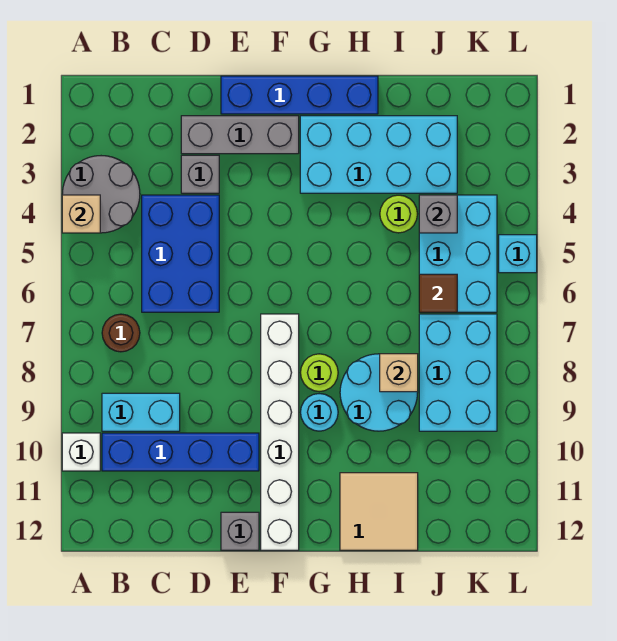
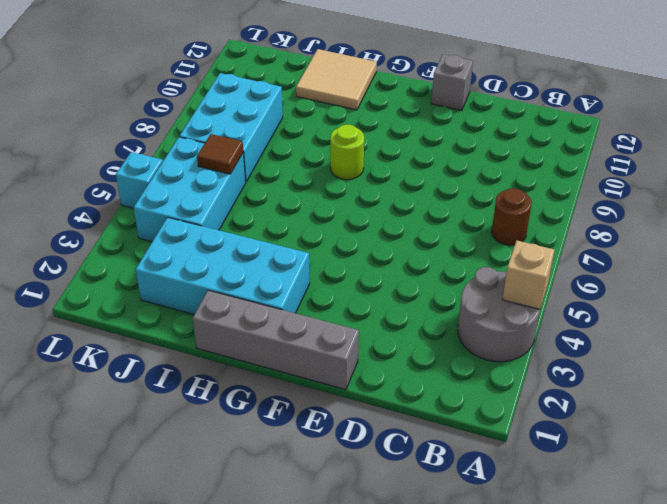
grey 1x4 brick [193,290,359,390] -> blue 1x4 brick [221,76,378,114]
none -> white 1x1 brick [62,433,100,471]
none -> cyan 1x2 brick [102,393,180,431]
none -> blue 1x4 brick [102,433,259,471]

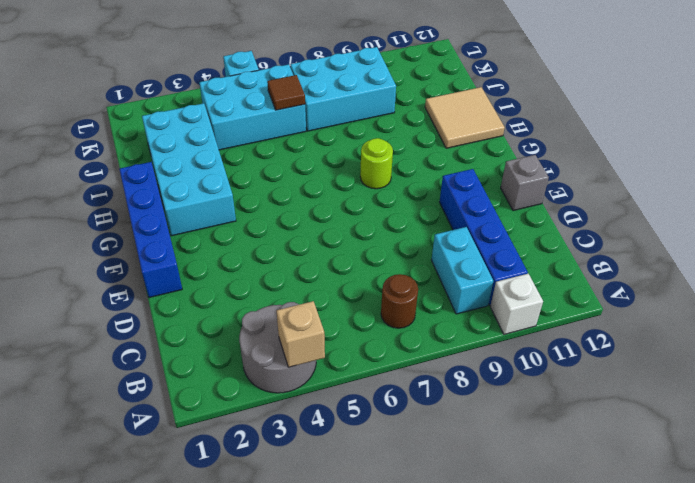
none -> blue 2x3 brick [142,195,219,312]
none -> grey 1x3 brick [181,116,299,154]
none -> grey 1x1 brick [181,155,219,193]

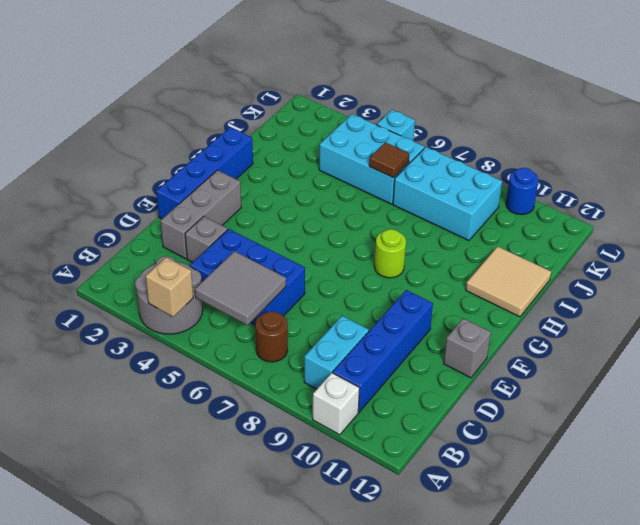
grey 2x2 tile [195,251,286,325] -> none
blue 1x1 round brick [506,168,538,215] -> none
none -> white 1x6 brick [261,314,299,550]
none -> cyan 2x4 brick [300,116,457,193]
none -> cyan 1x1 round brick [300,394,338,431]

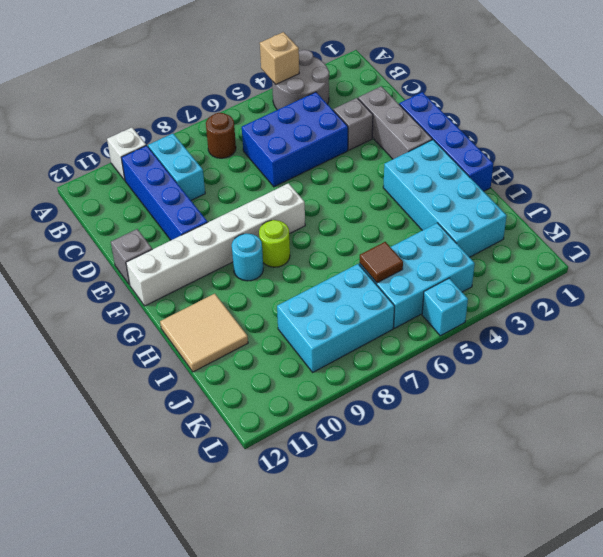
none -> cyan 2x2 round brick [340,354,418,431]
none -> lime 1x1 round brick [380,195,417,233]
none -> tan 1x1 brick [380,354,418,392]

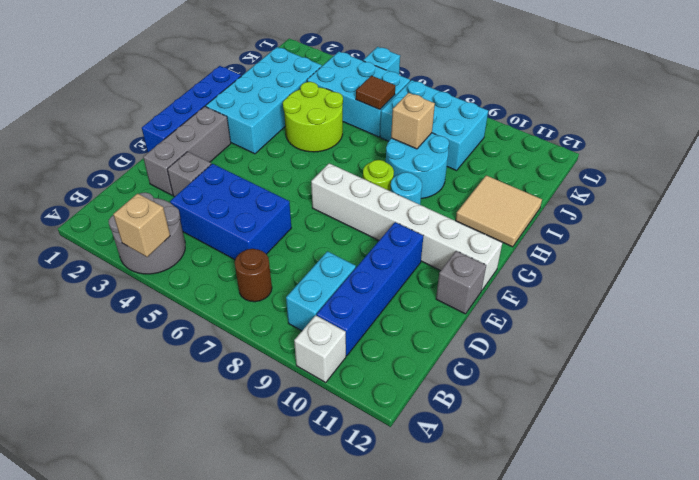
lime 2x2 round brick [283,82,343,152] -> lime 1x1 round brick [380,195,417,233]
none -> grey 1x1 brick [419,195,457,233]

